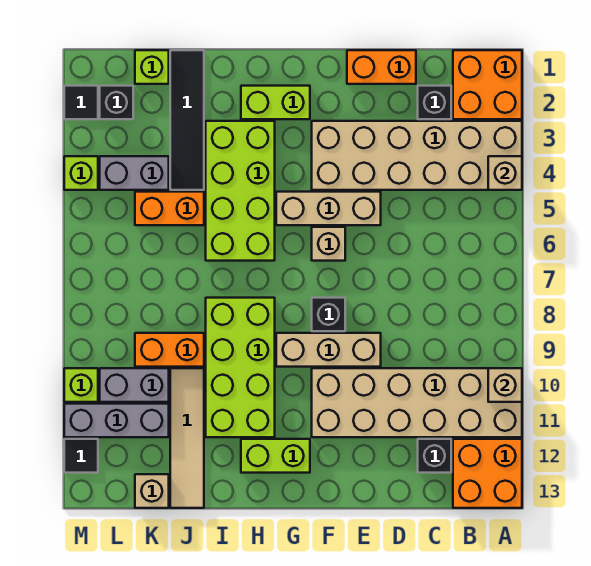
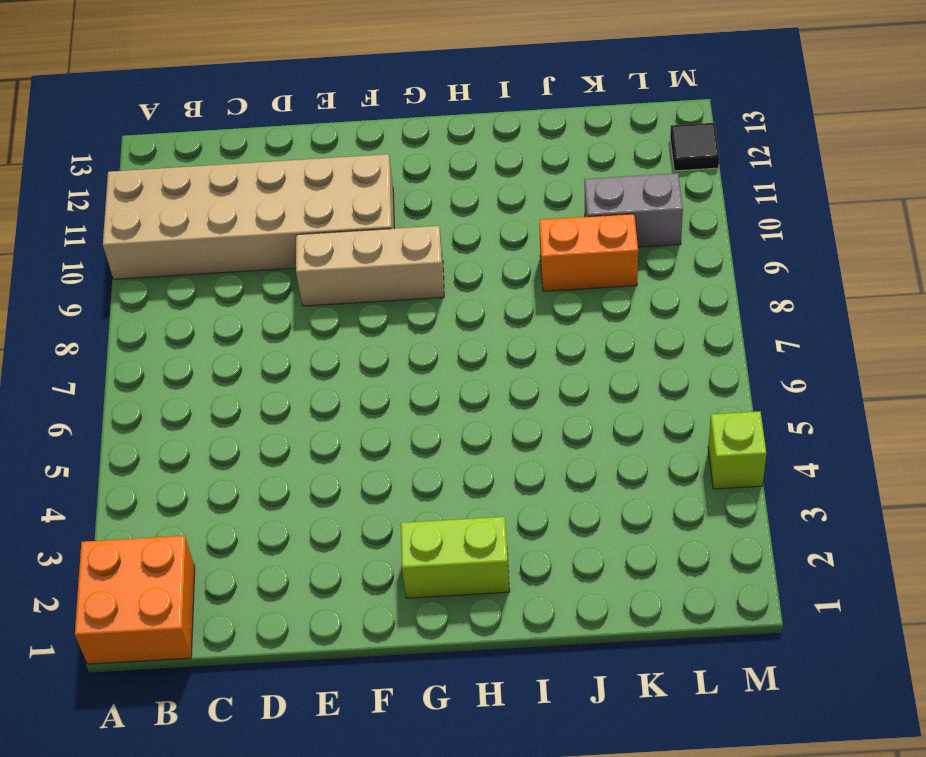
none -> tan 2x6 brick [312,121,522,190]
none -> orange 2x2 brick [453,439,522,508]
none -> black 1x1 brick [418,86,451,119]
none -> black 1x1 brick [418,439,451,473]

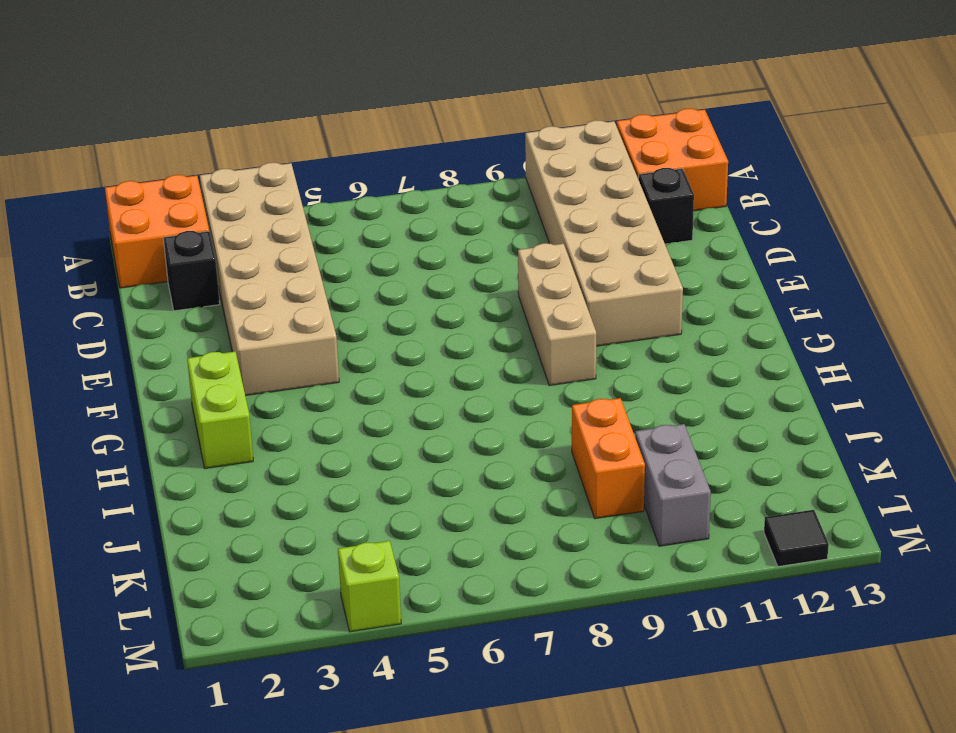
none -> orange 1x2 brick [347,50,416,84]
none -> tan 1x3 brick [276,192,381,225]
none -> tan 1x1 brick [312,227,345,261]
none -> black 1x1 brick [312,298,345,331]

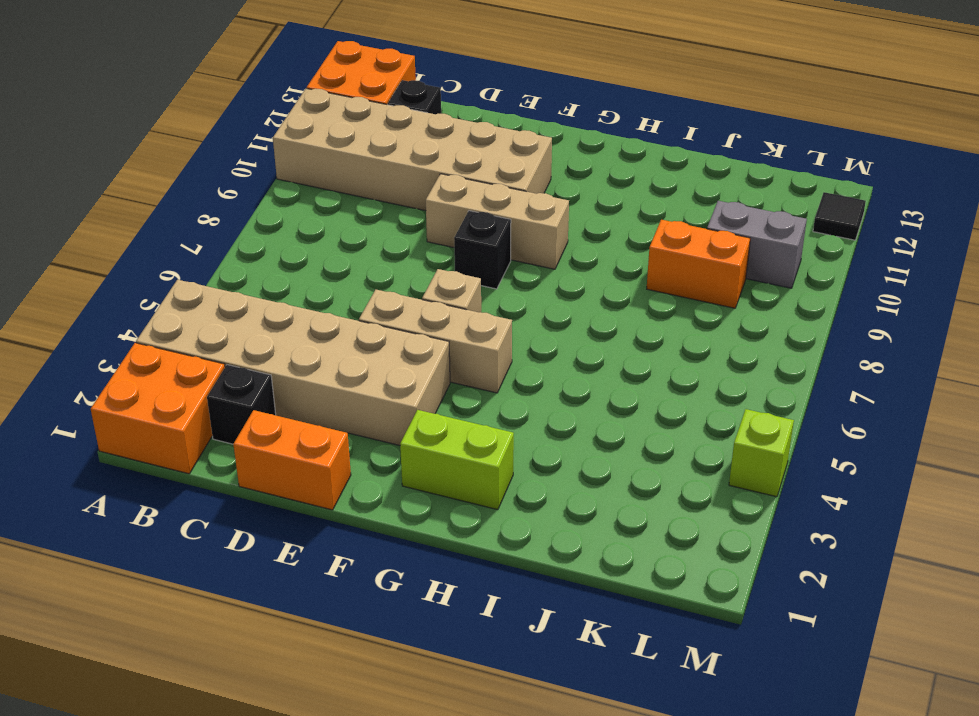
none -> lime 1x2 brick [241,439,310,473]
none -> lime 2x4 brick [206,121,275,261]
none -> lime 2x4 brick [206,298,275,437]
none -> black 1x4 tile [170,50,204,190]

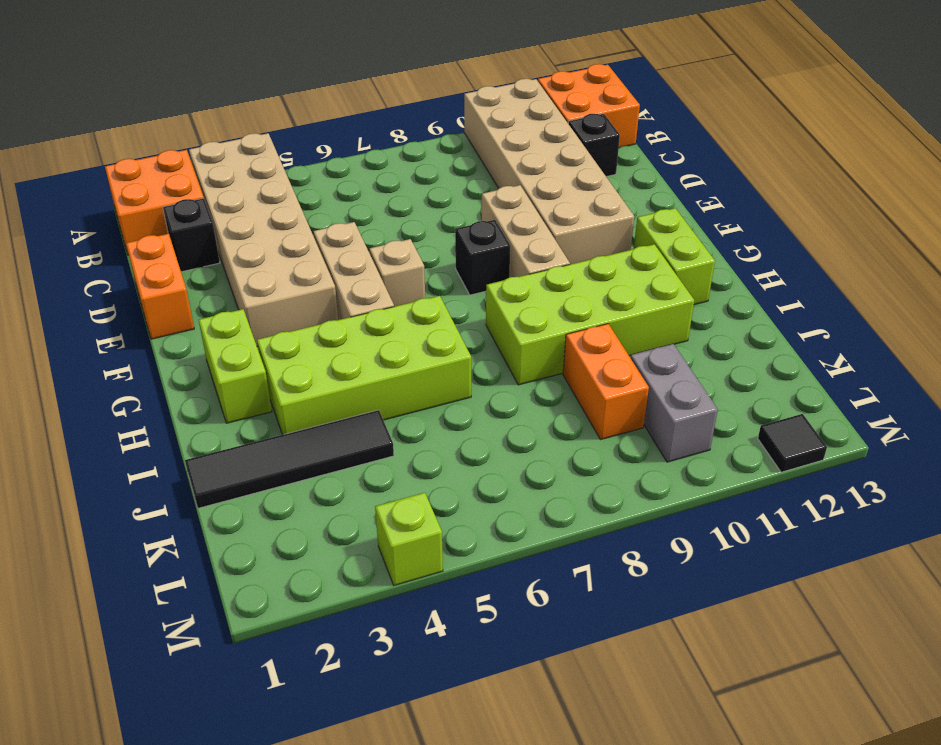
none -> orange 1x2 brick [135,192,204,225]
none -> tan 1x4 tile [170,368,204,508]
none -> lime 1x1 brick [135,50,169,84]
none -> grey 1x2 brick [100,156,169,190]

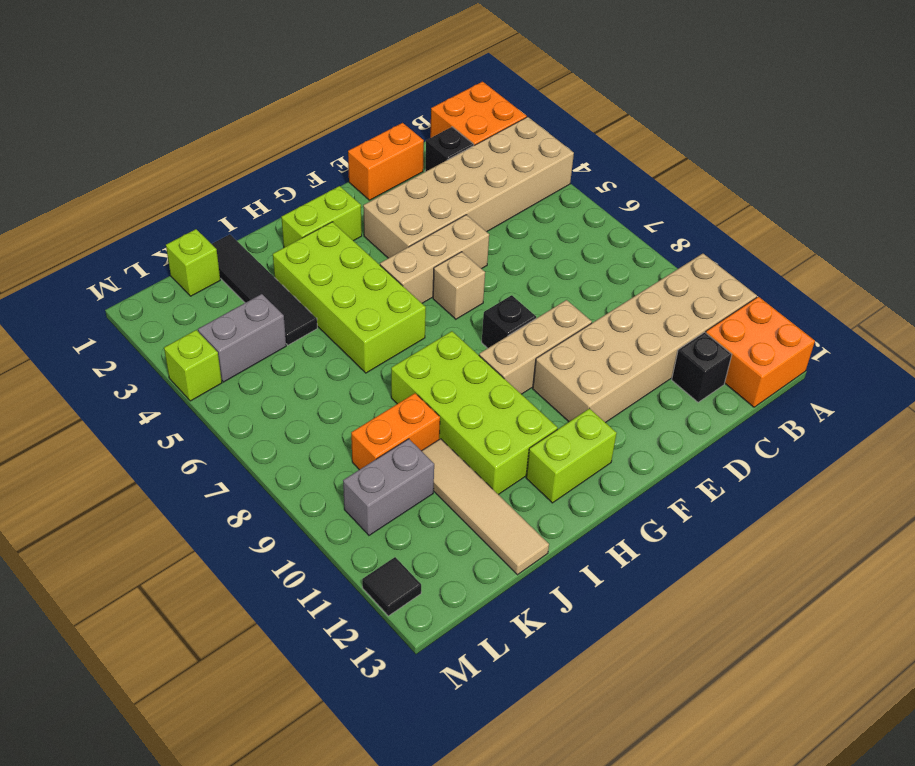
none -> orange 1x2 brick [135,192,204,225]
none -> grey 1x3 brick [64,404,169,437]
none -> tan 1x1 brick [135,474,169,508]
none -> black 1x1 brick [100,86,133,119]

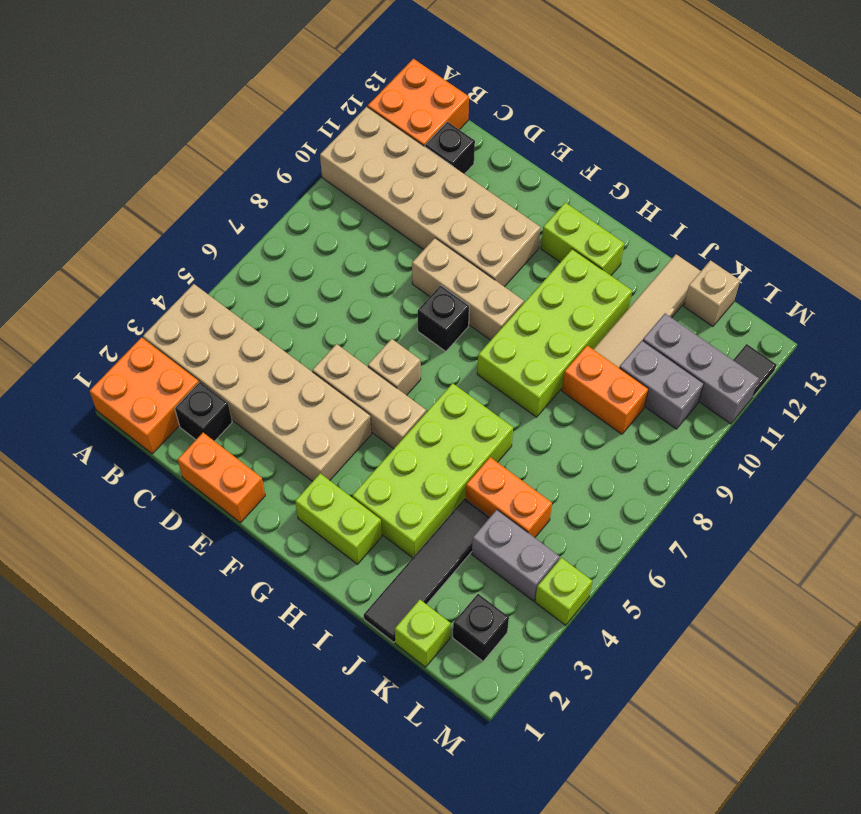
none -> black 1x1 tile [64,86,98,119]
none -> lime 1x1 brick [64,368,98,402]
none -> tan 1x1 brick [488,156,522,190]
none -> tan 1x1 brick [488,368,522,402]

